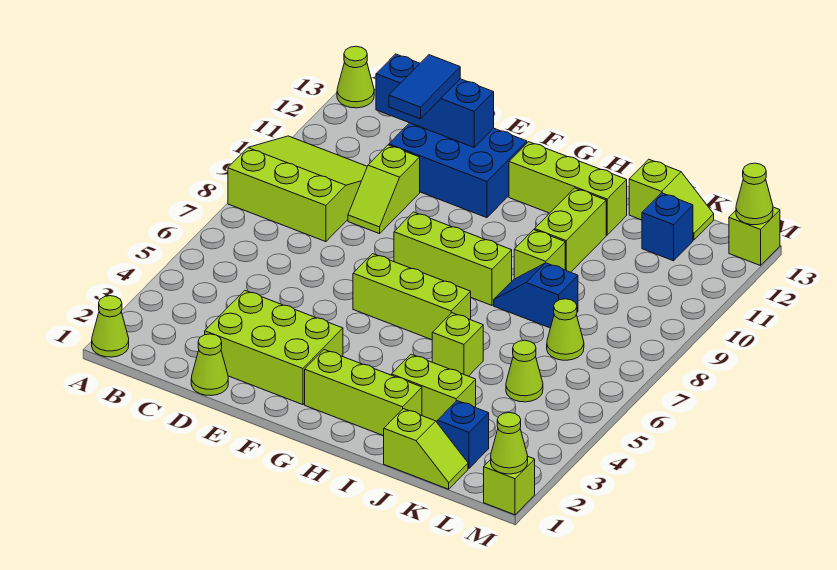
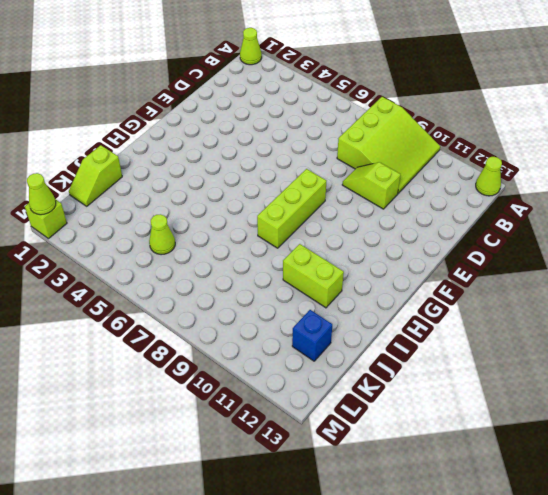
none -> lime 1x1 cone [191,334,228,396]
none -> lime 2x3 brick [205,291,343,405]
none -> blue 2x3 brick [389,123,527,218]

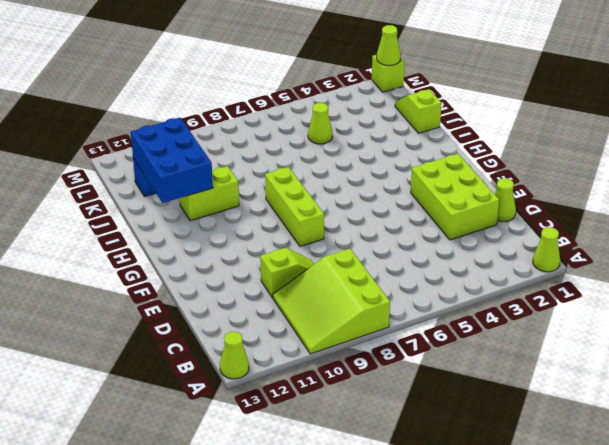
blue 2x3 brick [131,118,213,203] -> blue 2x3 brick moved to [389,123,527,218]
none -> lime 1x3 brick [353,254,471,340]
none -> lime 1x3 brick [305,350,422,436]
none -> lime 1x3 brick [509,142,627,235]

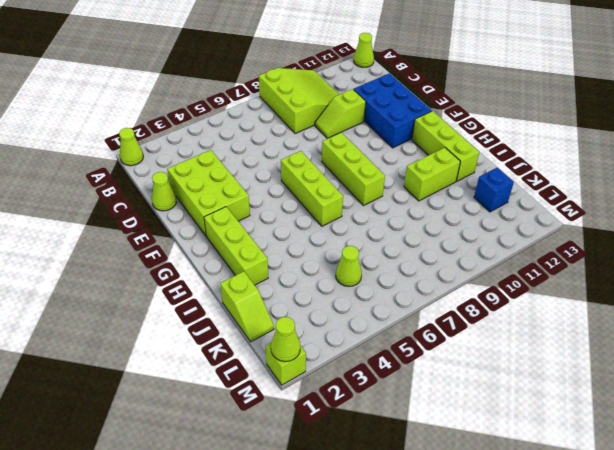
none -> lime 1x2 brick [391,354,476,422]
none -> lime 1x1 brick [432,313,483,376]
none -> blue 1x2 slope [494,263,578,328]

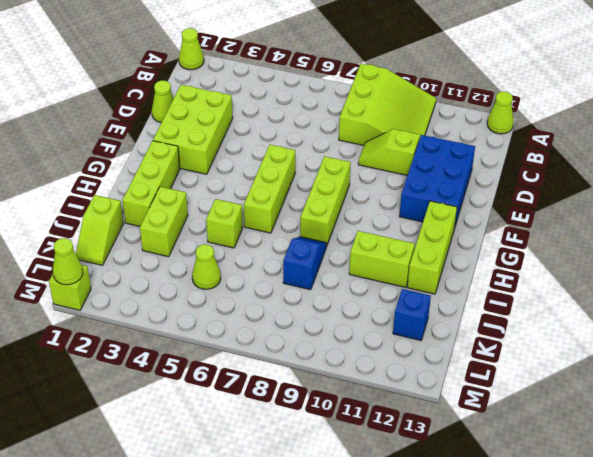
none -> lime 1x1 brick [514,230,565,279]
none -> lime 1x2 slope [629,159,714,240]
none -> blue 1x1 brick [437,401,489,468]

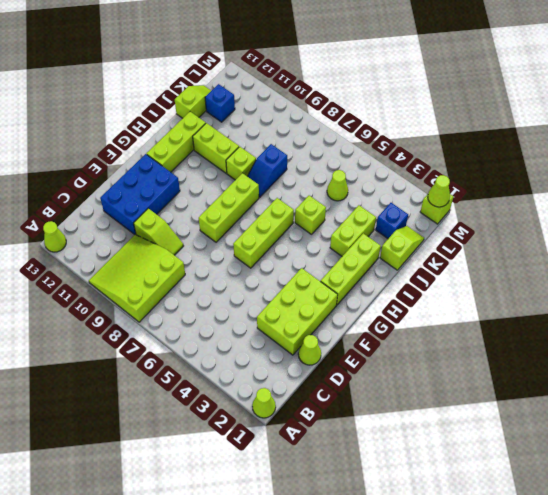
none -> lime 1x1 cone [547,299,584,360]
none -> lime 1x1 brick [729,207,780,266]
none -> blue 1x3 brick [376,54,494,147]

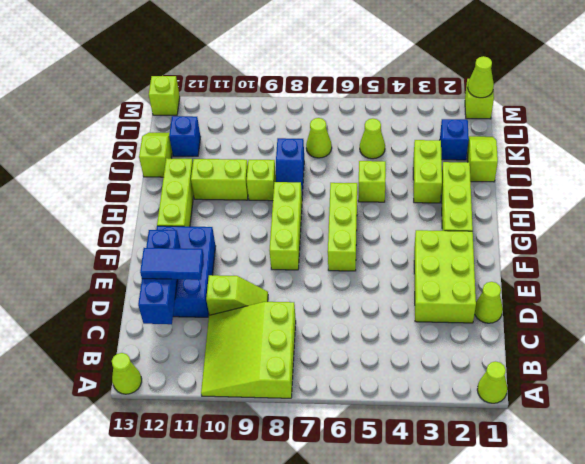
none -> lime 1x1 cone [736,163,773,225]

